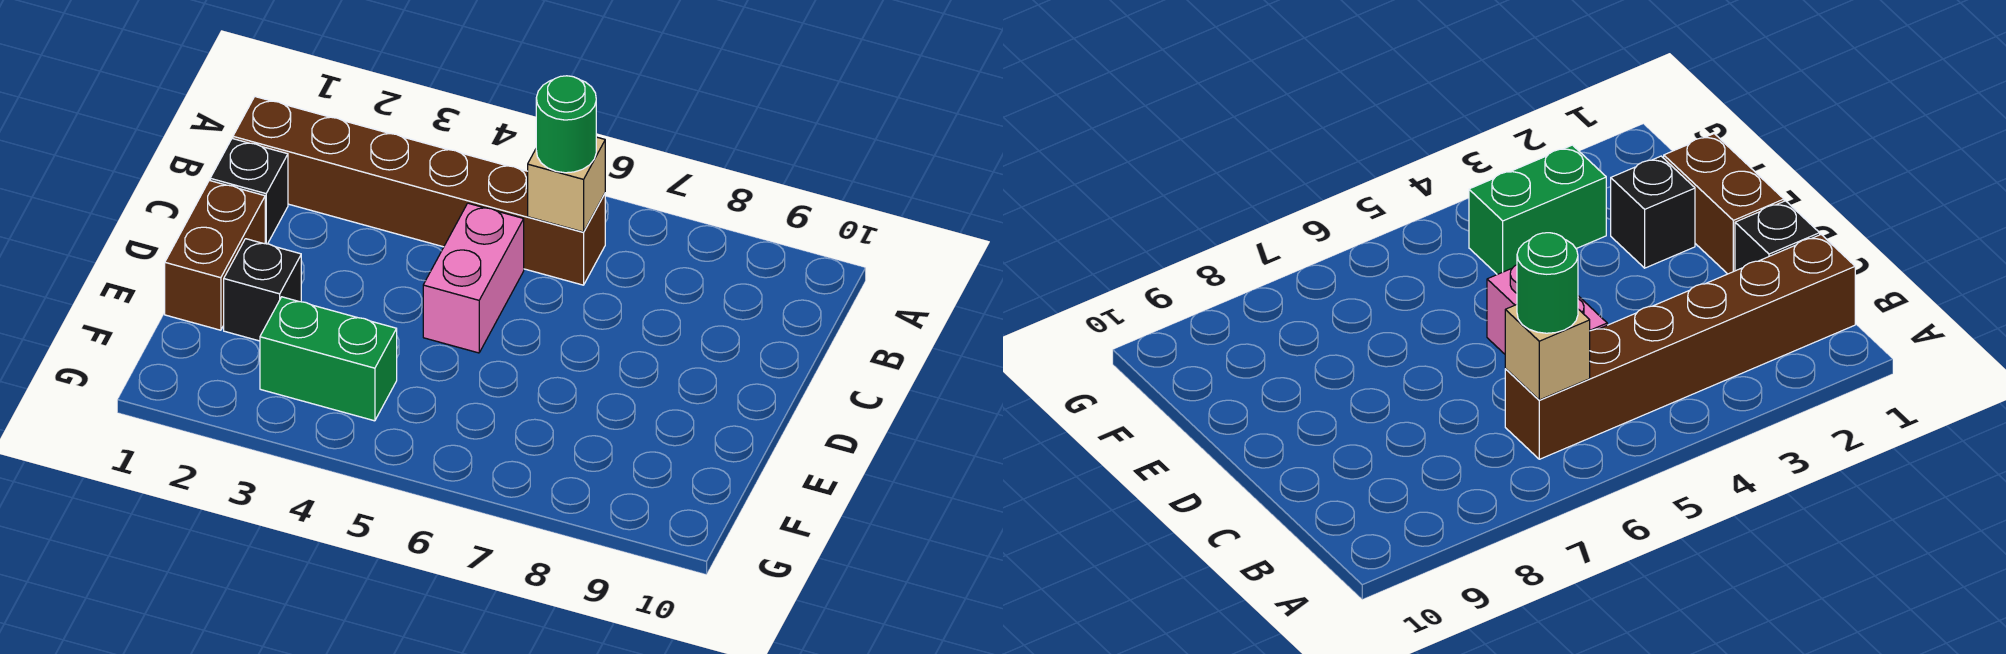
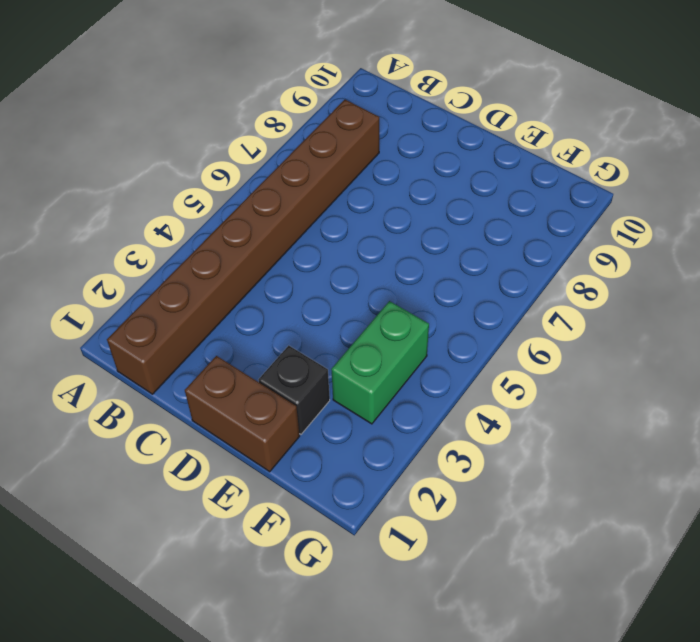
brown 1x8 brick [107,100,379,394] -> brown 1x6 brick [233,97,605,285]
none -> black 1x1 brick [210,139,288,244]
none -> pink 1x2 brick [423,203,524,353]

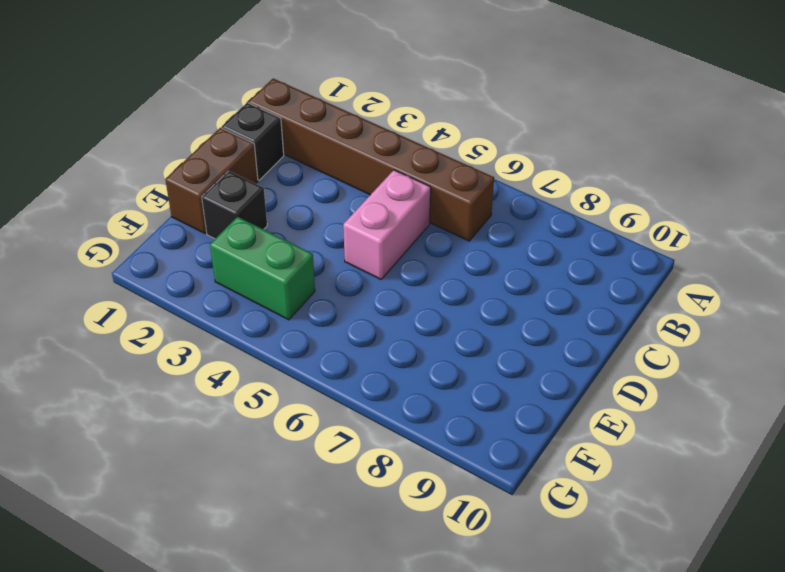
none -> tan 1x1 brick [528,137,605,232]
none -> green 1x1 round brick [536,76,596,173]

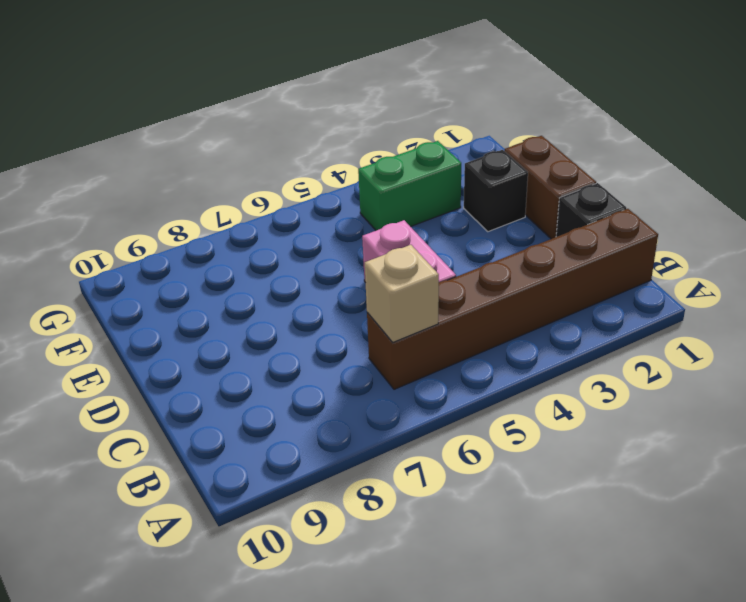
none -> green 1x1 round brick [536,76,596,173]

